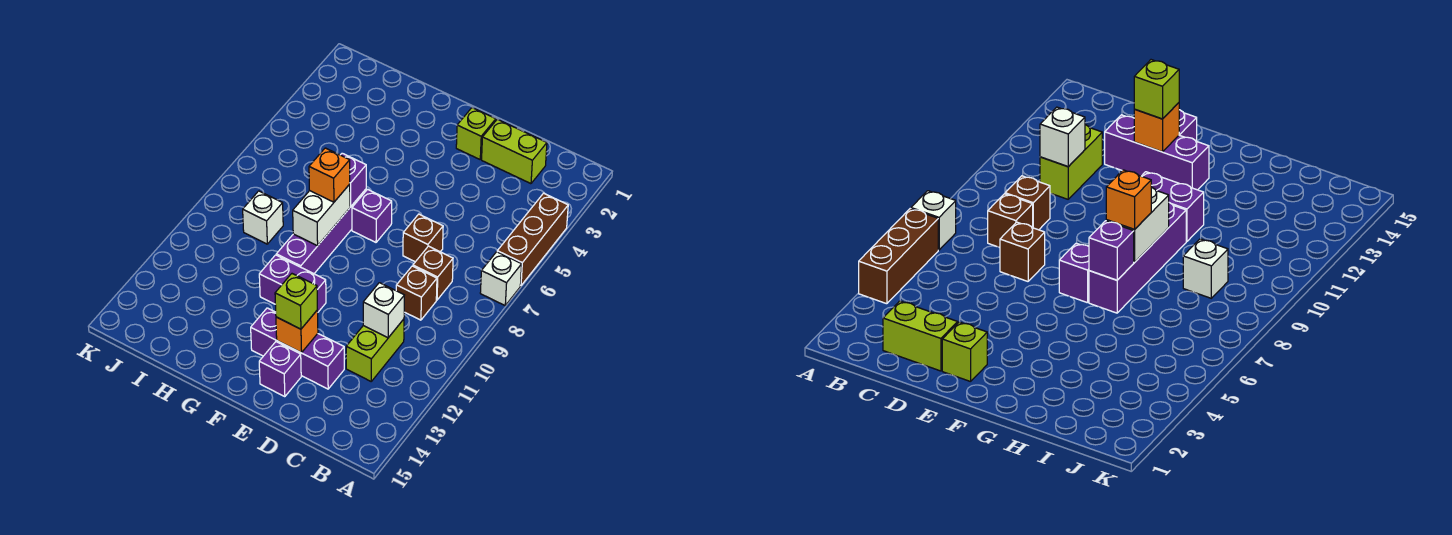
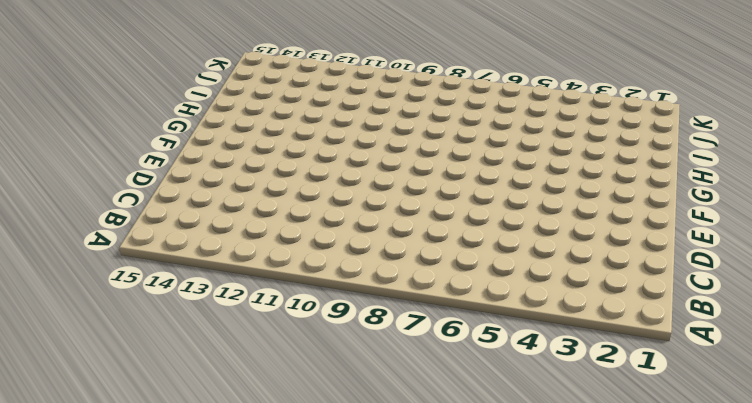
none -> brown 1x3 brick [497,193,568,286]
none -> white 1x1 brick [480,252,522,305]
none -> lime 1x2 brick [482,119,547,184]

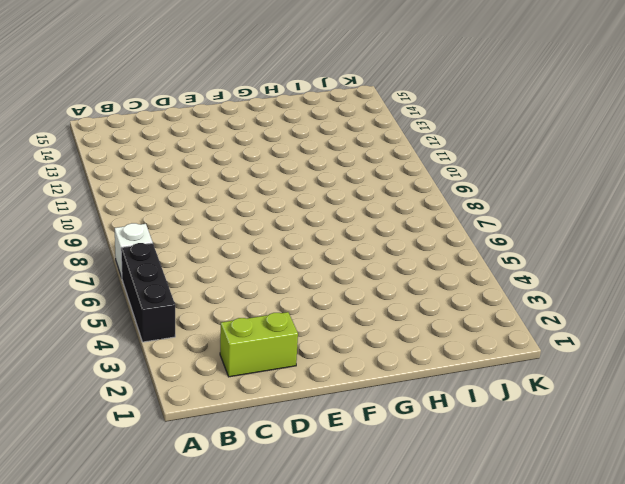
black 1x3 brick [121,243,175,342] -> brown 1x3 brick [497,193,568,286]
none -> brown 1x1 brick [413,246,453,300]
none -> brown 1x1 brick [396,266,437,320]
none -> lime 1x2 brick [346,319,404,381]

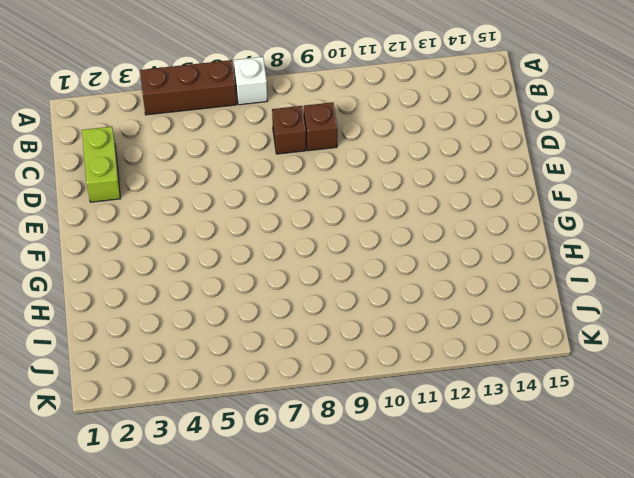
none -> lime 1x2 brick [346,319,404,381]
none -> brown 1x1 brick [403,214,443,262]
none -> purple 1x3 brick [251,308,344,389]

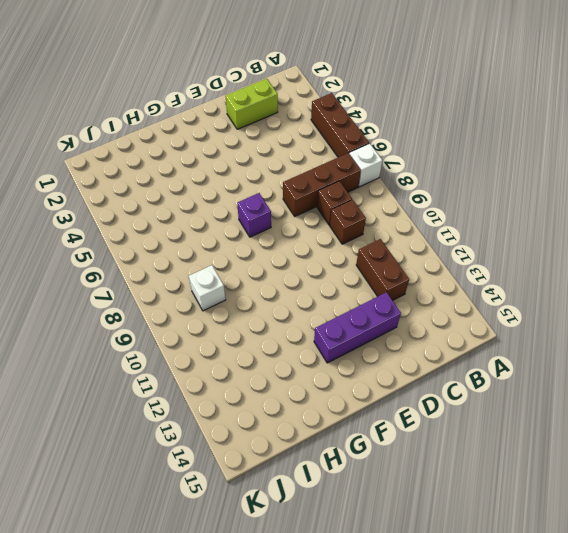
brown 1x3 brick [283,153,361,216] -> brown 1x1 brick [403,214,443,262]
brown 1x2 brick [356,239,409,300] -> lime 1x2 brick [346,319,404,381]
none -> lime 1x1 brick [456,108,496,159]
none -> purple 1x1 brick [259,342,301,397]
none -> purple 1x2 brick [259,255,326,312]

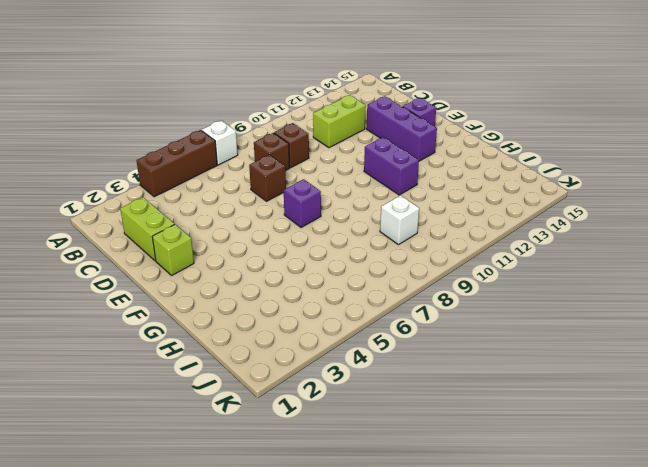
none -> purple 1x4 brick [276,189,366,274]
none -> white 1x1 brick [363,283,404,338]
none -> orange 1x1 brick [276,310,318,353]

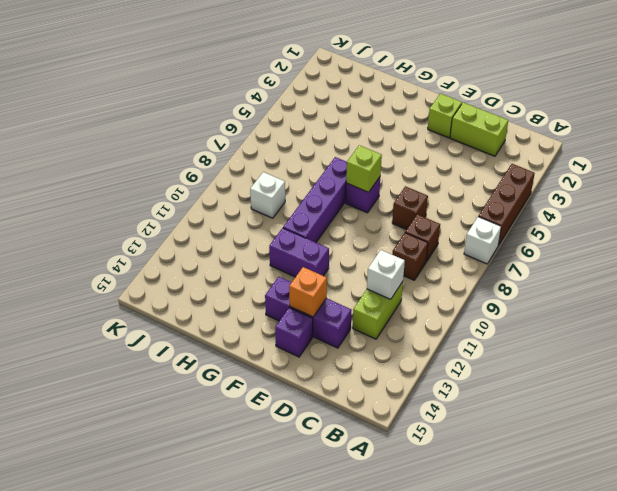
lime 1x1 brick [346,145,382,192] -> lime 1x1 brick moved to [275,274,318,329]
none -> purple 1x1 brick [341,153,366,207]
none -> white 1x2 brick [293,184,350,246]
none -> orange 1x1 brick [309,148,350,202]

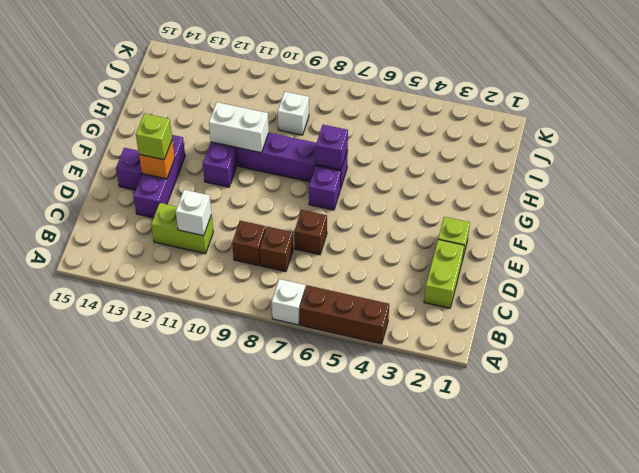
white 1x2 brick [209,102,269,153] -> white 1x2 brick moved to [293,184,350,246]
none -> orange 1x1 brick [309,148,350,202]

